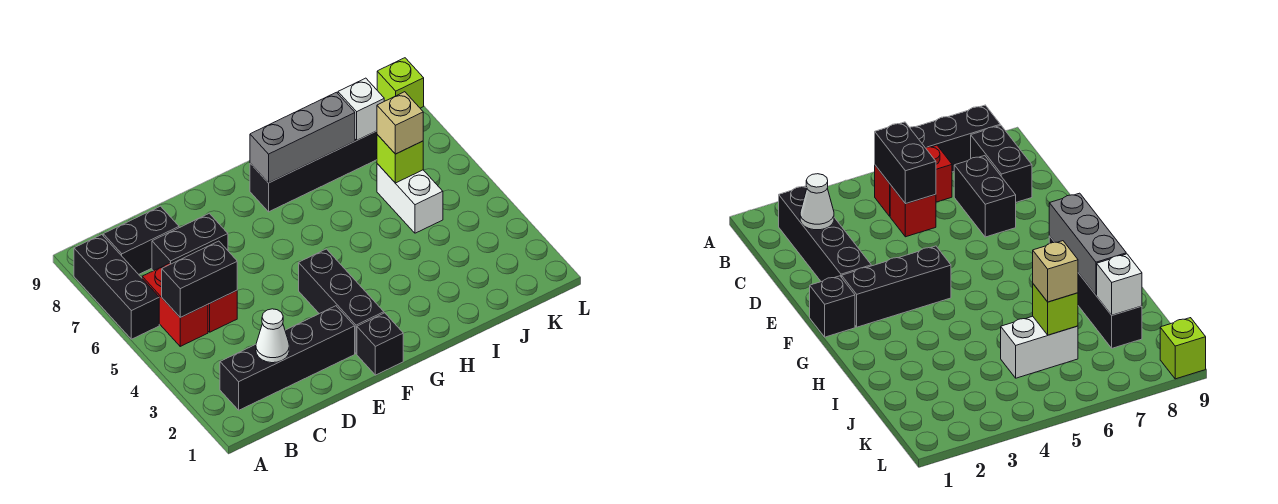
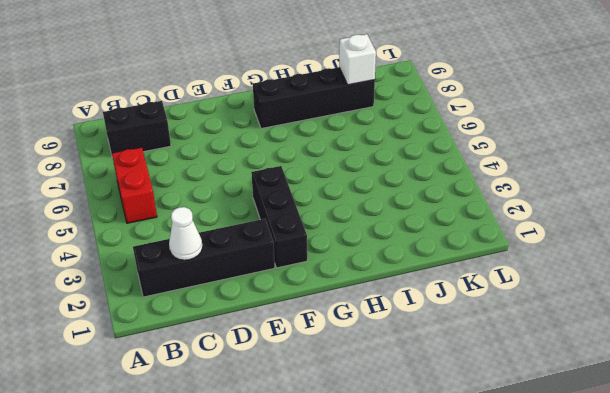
none -> black 1x3 brick [74,235,159,339]
none -> red 1x1 brick [208,291,237,332]
none -> black 1x2 brick [152,213,228,271]

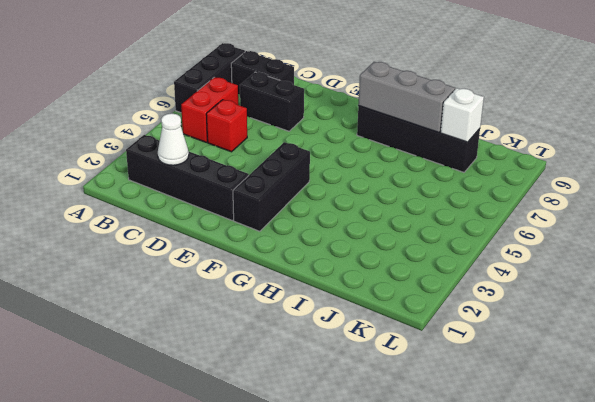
none -> black 1x1 brick [357,313,403,375]
none -> white 1x2 brick [377,164,443,233]
none -> lime 1x1 brick [377,58,424,108]

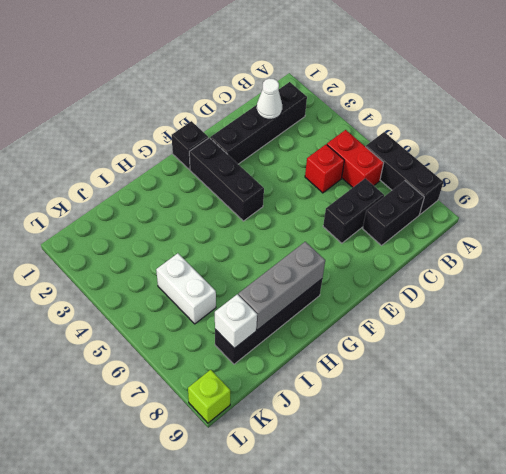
none -> black 1x2 brick [162,241,237,317]
none -> lime 1x1 brick [377,135,423,183]
none -> tan 1x1 brick [377,92,423,154]

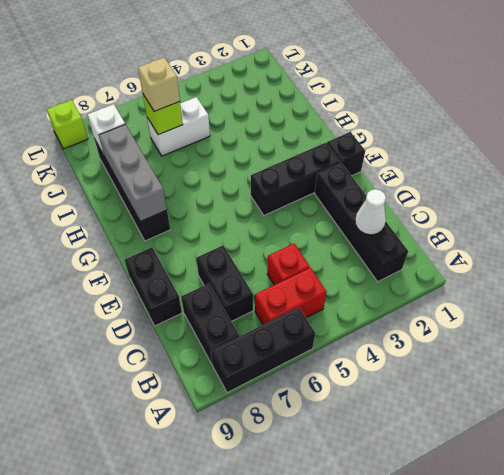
black 1x2 brick [125,247,182,326] -> black 1x2 brick moved to [162,241,237,317]

